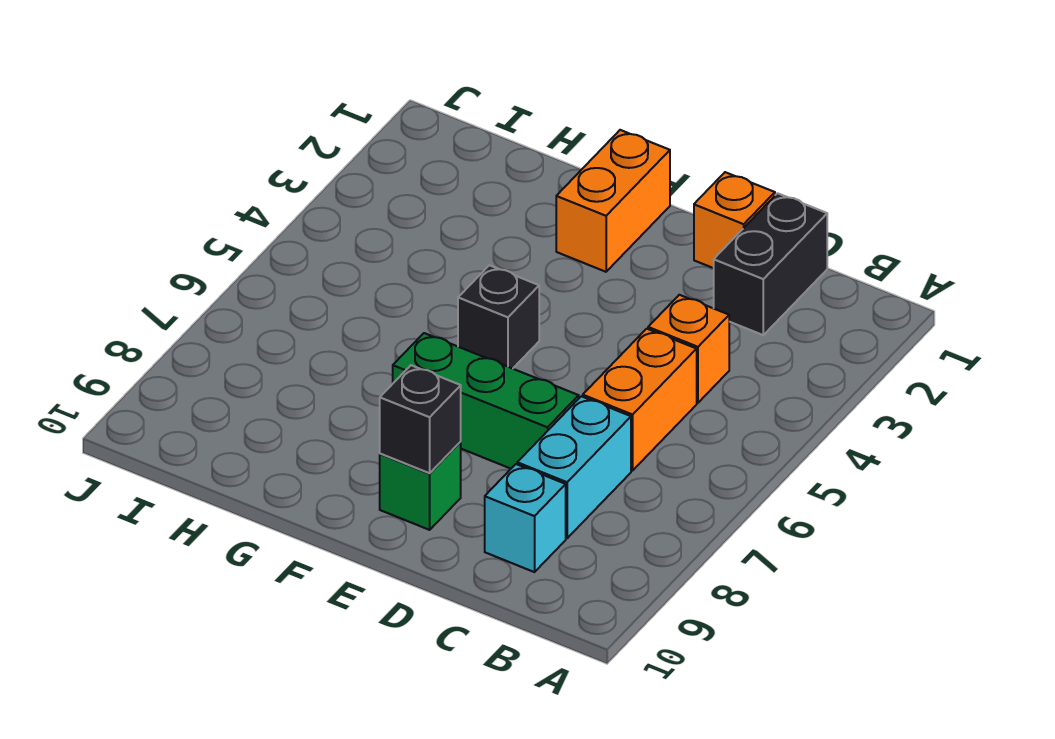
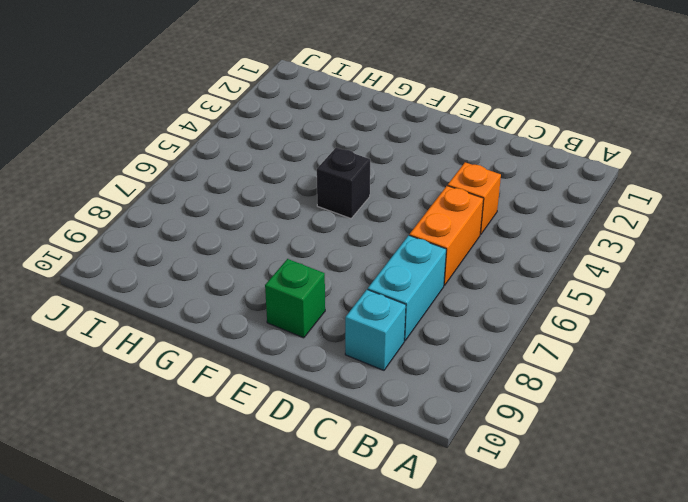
none -> black 1x2 brick [714,193,827,335]
none -> orange 1x1 brick [694,172,775,268]

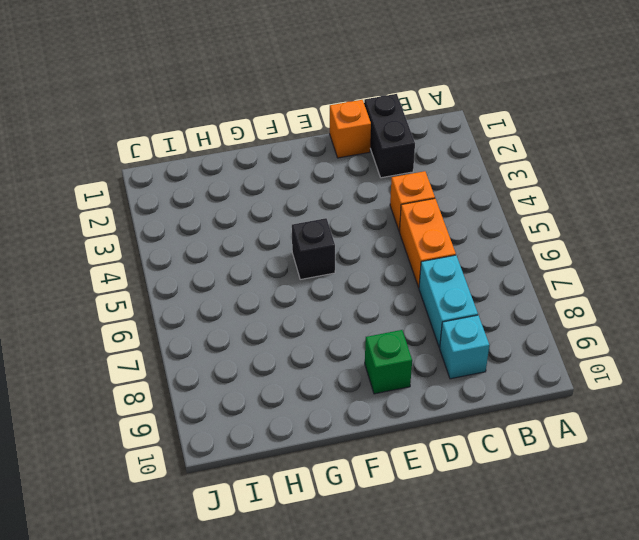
none -> green 1x3 brick [393,333,579,469]
none -> orange 1x2 brick [556,130,670,272]

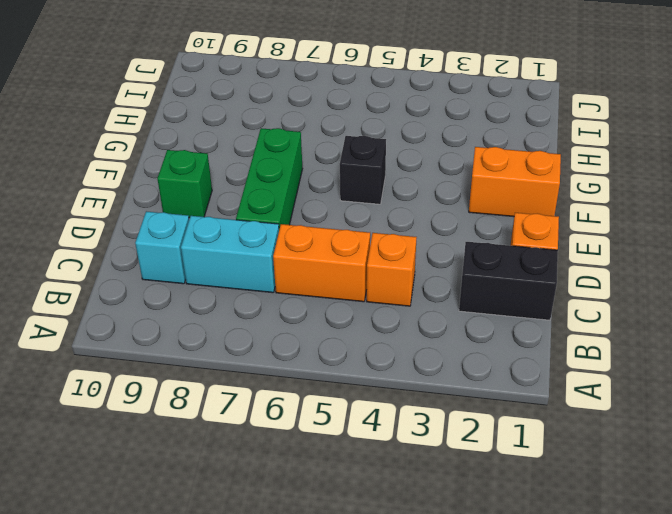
none -> black 1x1 brick [380,365,461,473]

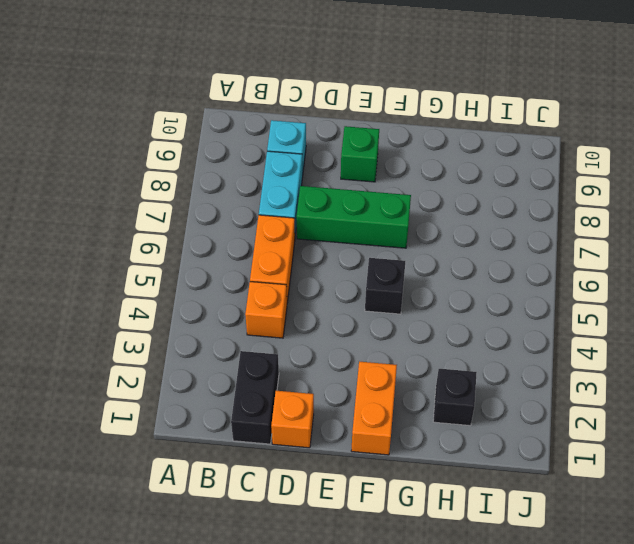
black 1x1 brick [433,369,477,426] -> black 1x1 brick moved to [380,365,461,473]

